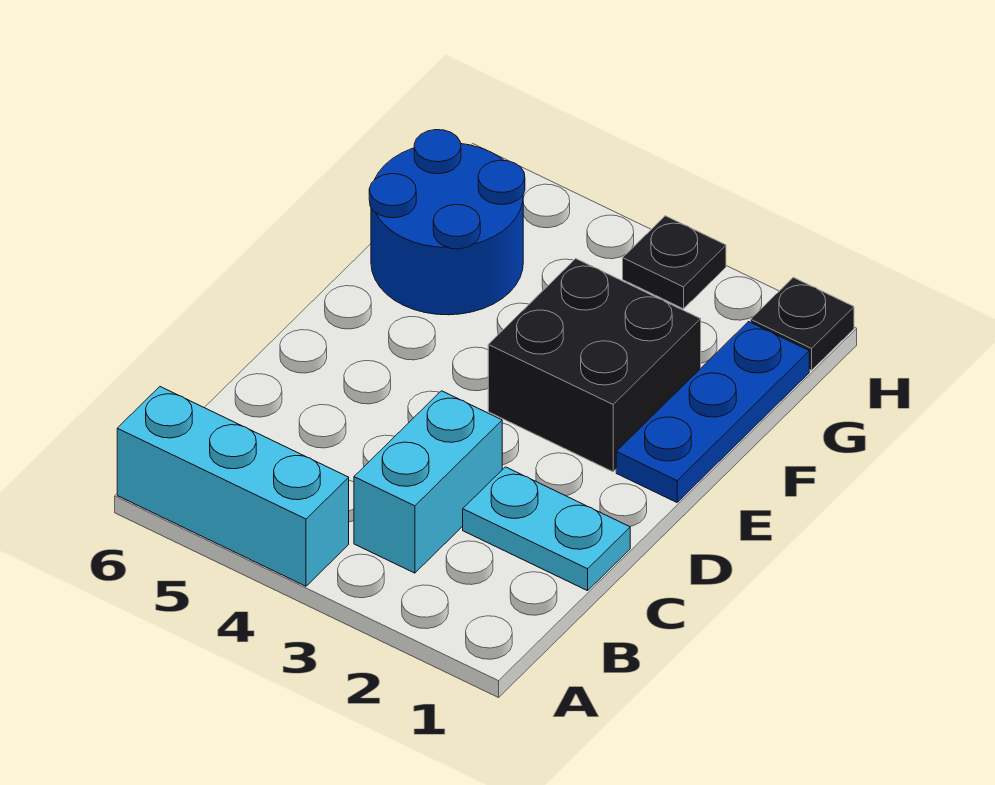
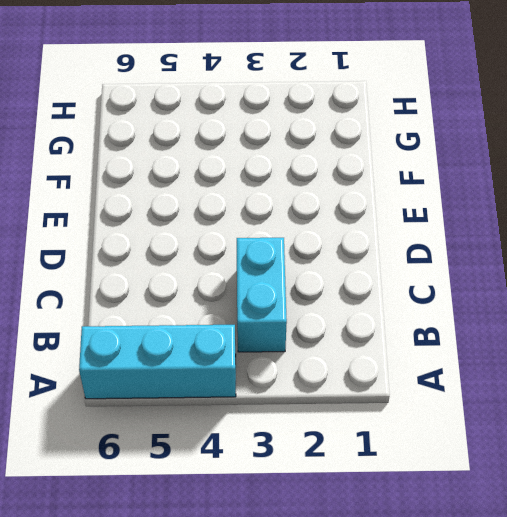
none -> cyan 1x2 plate [463,467,630,591]
none -> blue 1x3 plate [616,322,809,502]

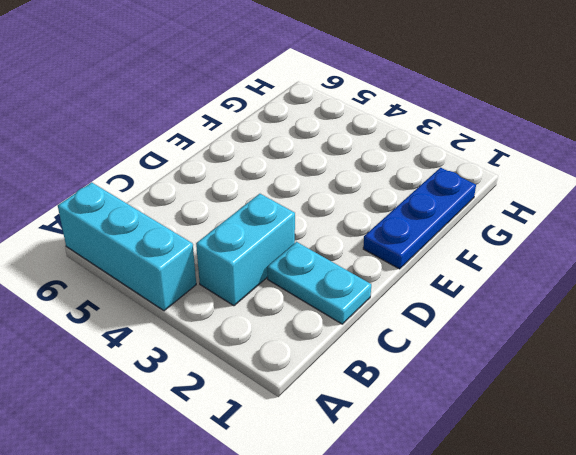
none -> black 2x2 brick [488,259,701,472]
none -> blue 2x2 round brick [369,130,525,315]

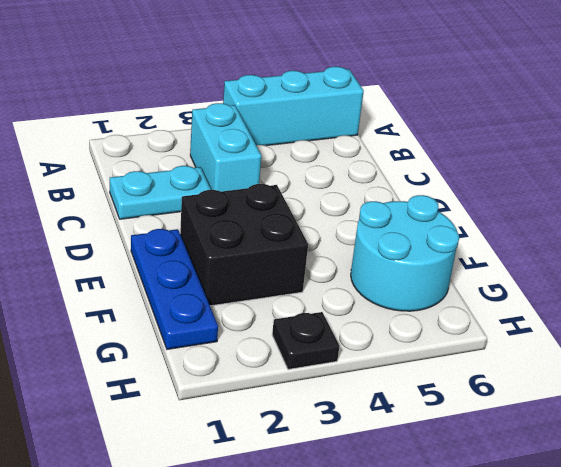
cyan 2x2 round brick [351,195,459,311] -> blue 2x2 round brick [369,130,525,315]
none -> black 1x1 plate [751,278,854,370]

